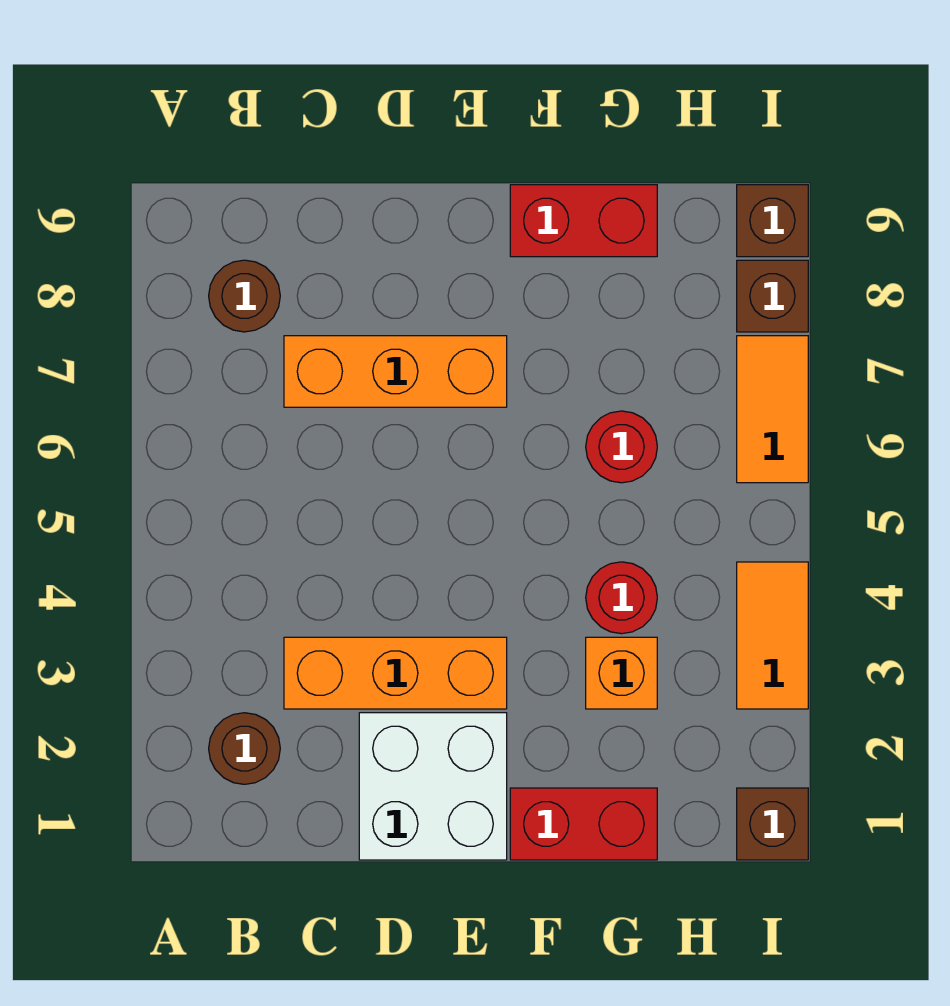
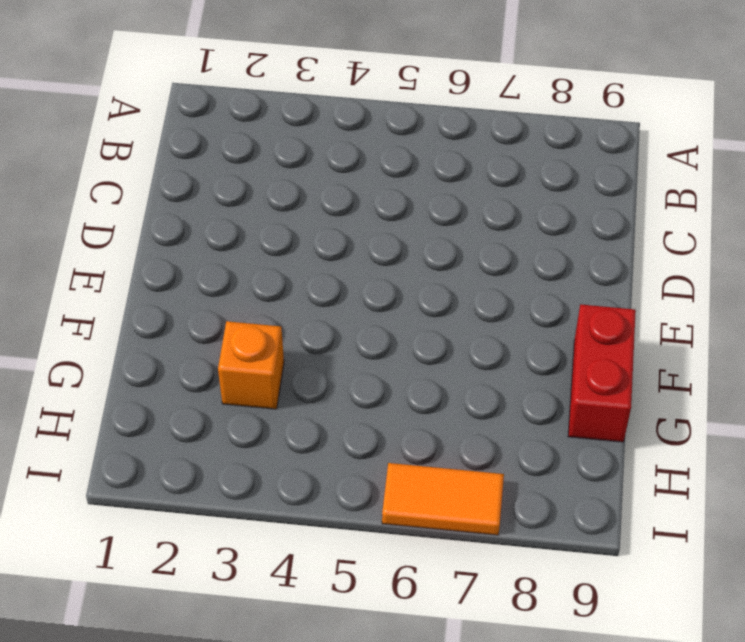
none -> brown 1x1 round brick [209,713,280,784]
none -> brown 1x1 round brick [209,260,280,332]
none -> orange 1x3 brick [284,637,507,709]

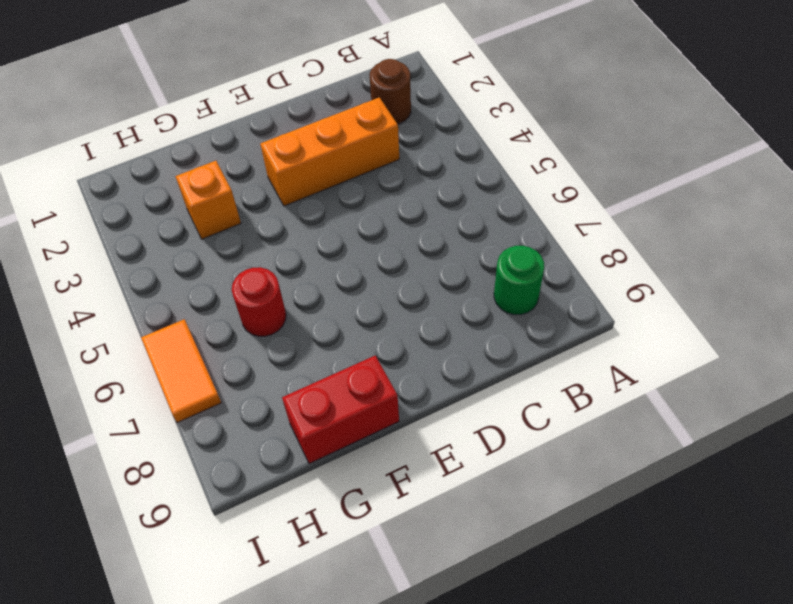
green 1x1 round brick [494,246,544,315] -> brown 1x1 round brick [209,260,280,332]
none -> orange 1x3 brick [284,336,507,407]
none -> white 2x2 brick [359,713,507,860]
none -> red 1x2 brick [510,788,657,860]

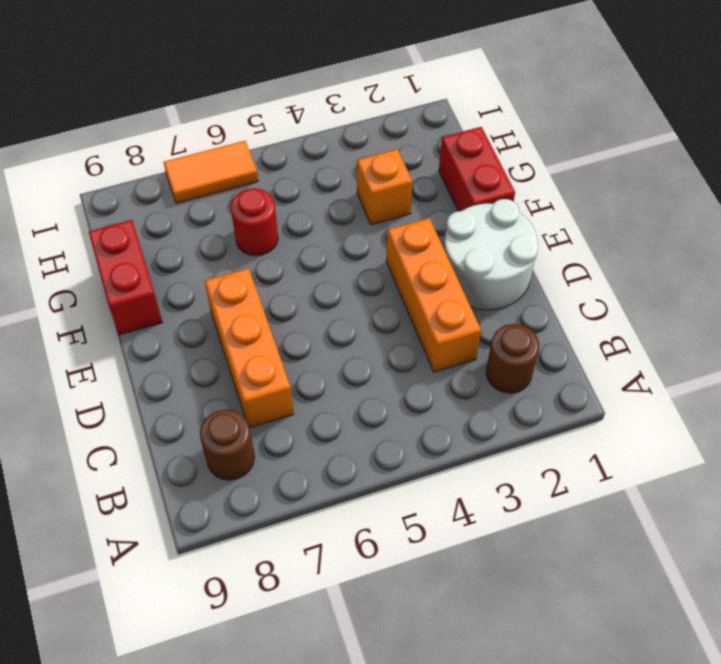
white 2x2 round brick [444,199,538,310] -> white 2x2 brick [359,713,507,860]
none -> red 1x1 round brick [586,562,657,634]
none -> brown 1x1 brick [737,788,808,860]
none -> orange 1x2 tile [737,562,808,709]

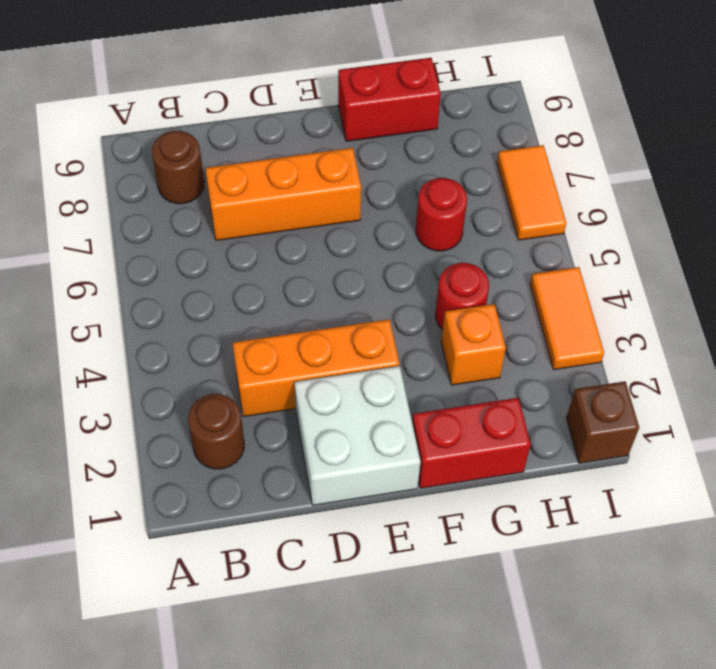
none -> brown 1x1 brick [737,260,808,332]
none -> brown 1x1 brick [737,185,808,257]

